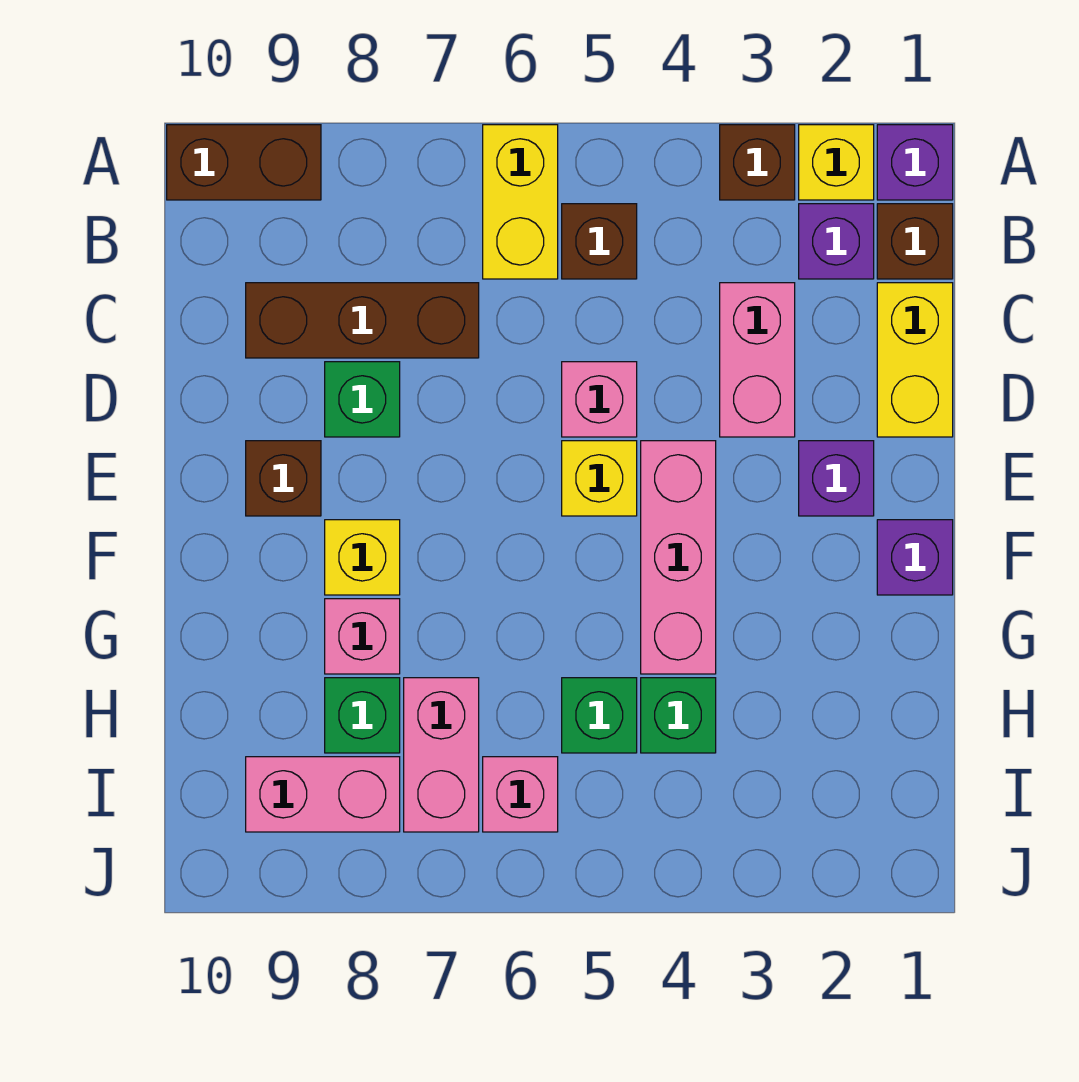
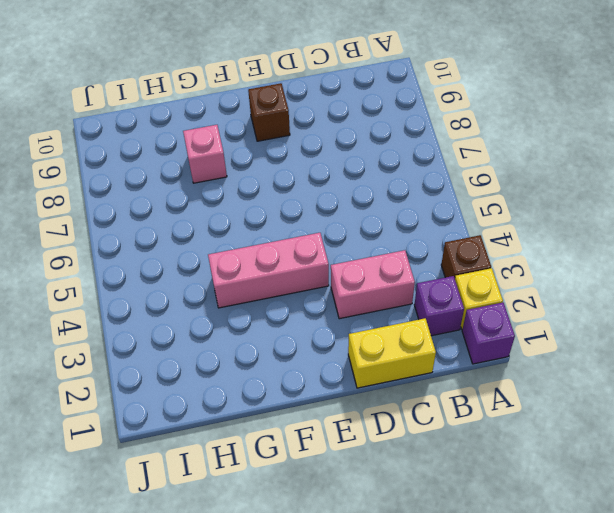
none -> yellow 1x2 brick [483,125,558,279]
none -> brown 1x2 brick [167,125,321,200]
none -> brown 1x1 brick [877,204,953,279]

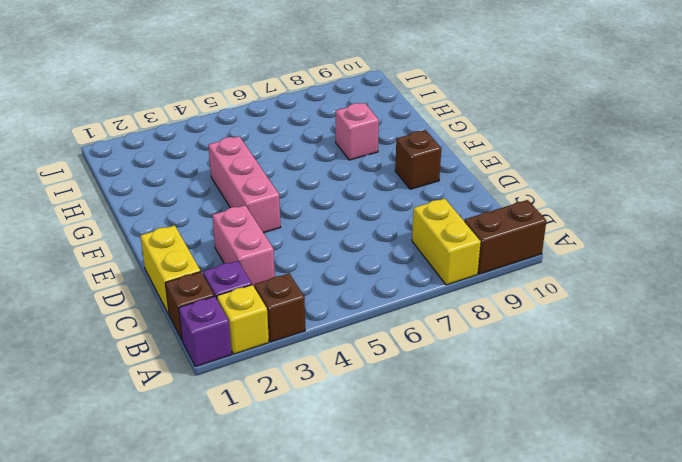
yellow 1x2 brick [412,198,481,285] -> yellow 1x2 brick moved to [483,125,558,279]
none -> brown 1x1 brick [562,204,637,279]
none -> brown 1x3 brick [246,283,479,358]
none -> pink 1x1 brick [562,362,637,437]

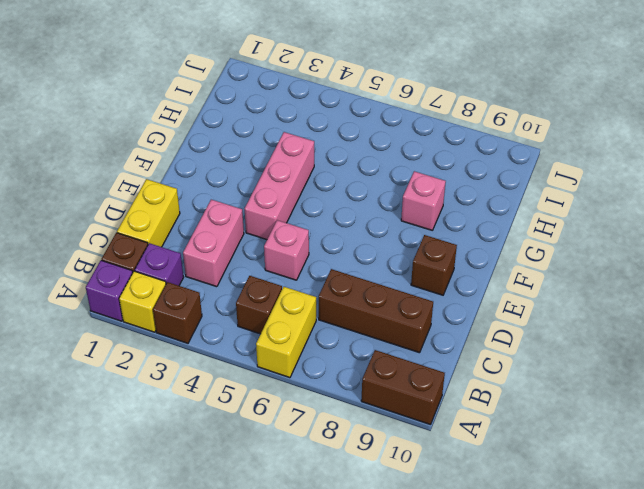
none -> green 1x1 brick [325,362,400,437]
none -> purple 1x1 brick [799,441,874,516]
none -> yellow 1x1 brick [562,441,637,516]

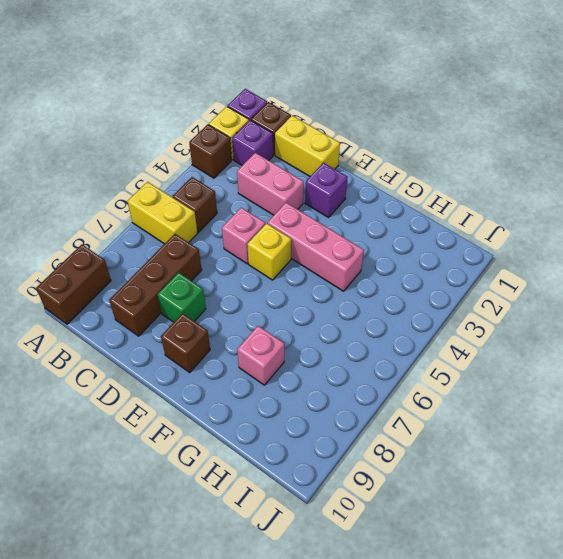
none -> purple 1x1 brick [877,520,953,595]
none -> yellow 1x1 brick [325,520,400,595]
none -> green 1x1 brick [641,678,716,753]

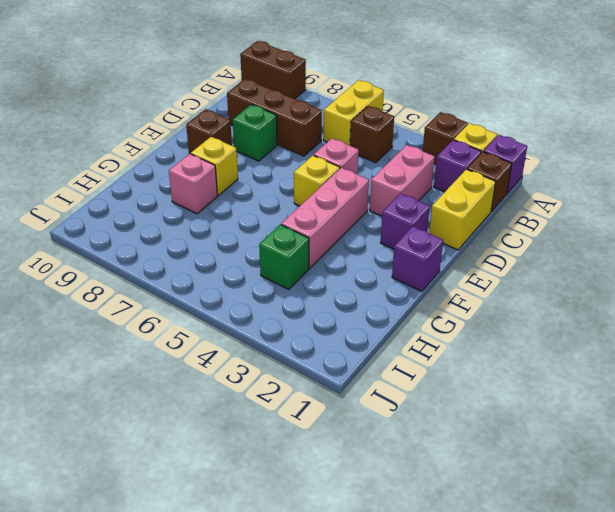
none -> green 1x1 brick [562,678,637,753]
none -> pink 1x2 brick [404,678,479,832]
none -> green 1x1 brick [325,678,400,753]

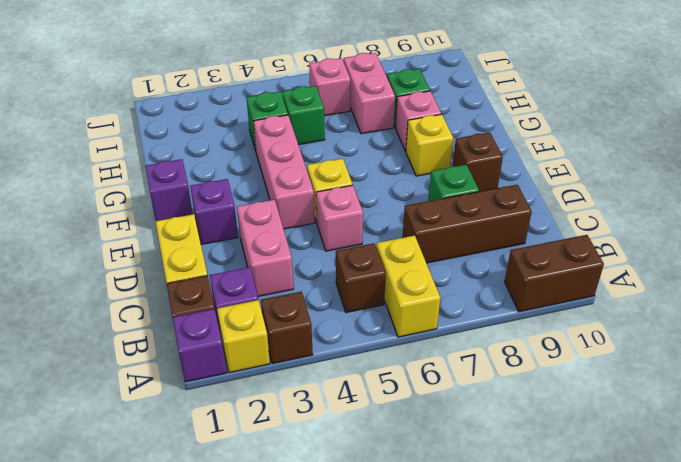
none -> pink 1x2 brick [246,757,400,832]

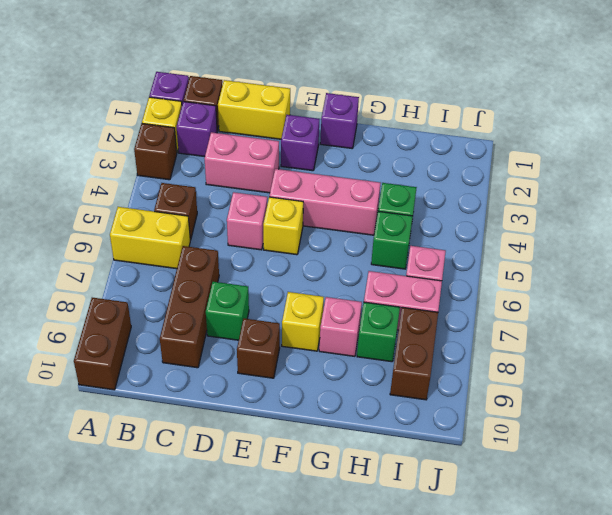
brown 1x2 brick [390,307,438,400] -> pink 1x2 brick [246,757,400,832]

